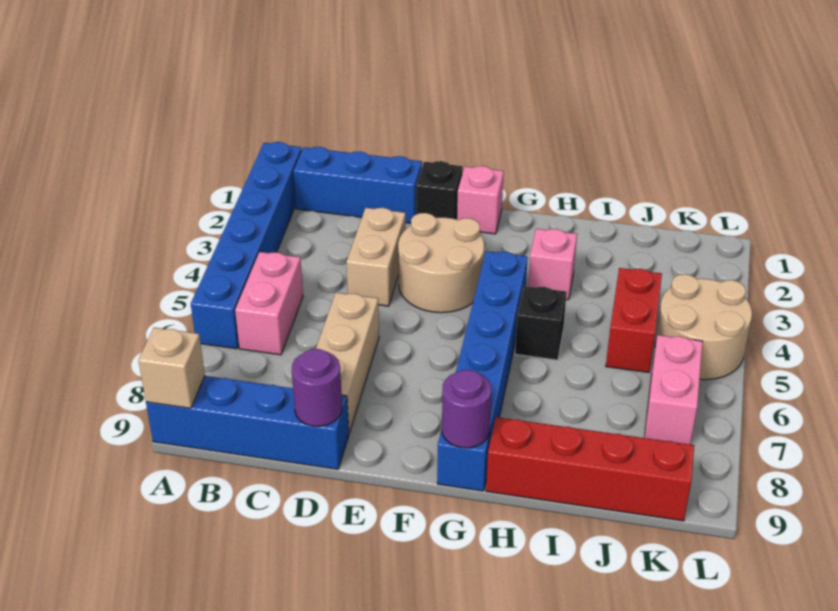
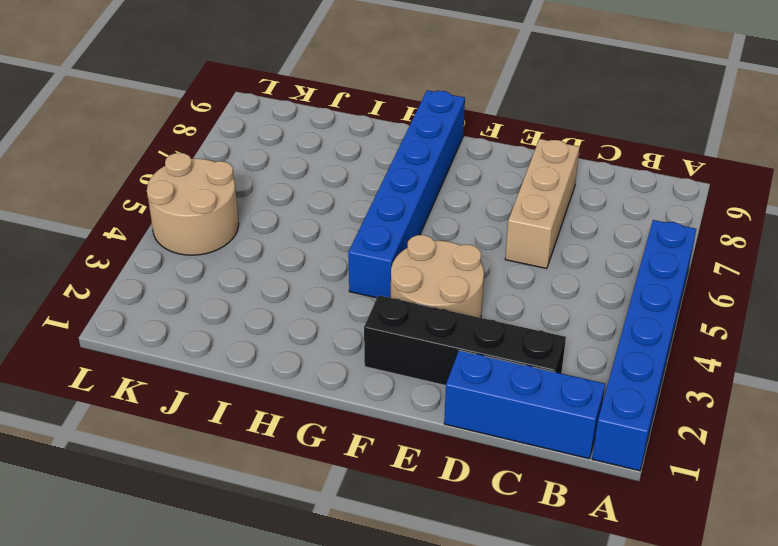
black 1x4 brick [364,295,566,386] -> none
none -> blue 1x4 brick [146,376,349,469]
none -> pink 1x2 brick [235,252,303,355]
none -> tan 1x2 brick [346,208,406,306]

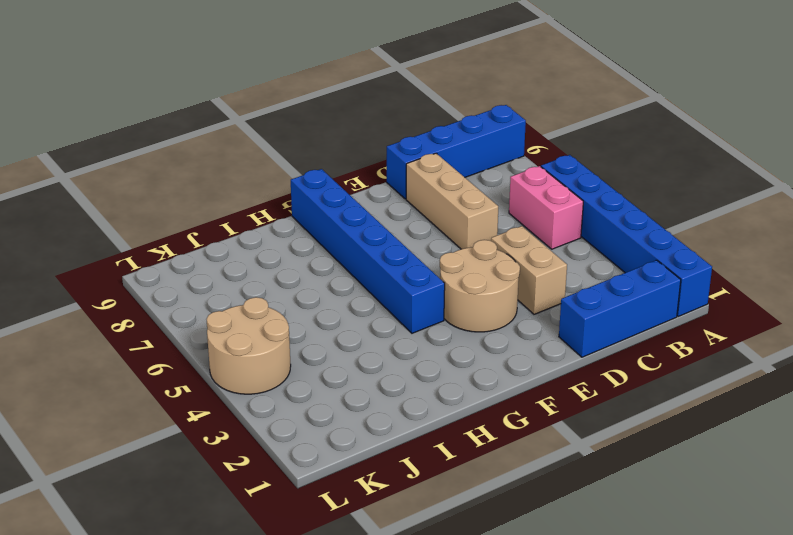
none -> black 1x1 brick [416,161,463,219]
none -> pink 1x1 brick [457,166,504,234]
none -> pink 1x1 brick [528,229,577,300]

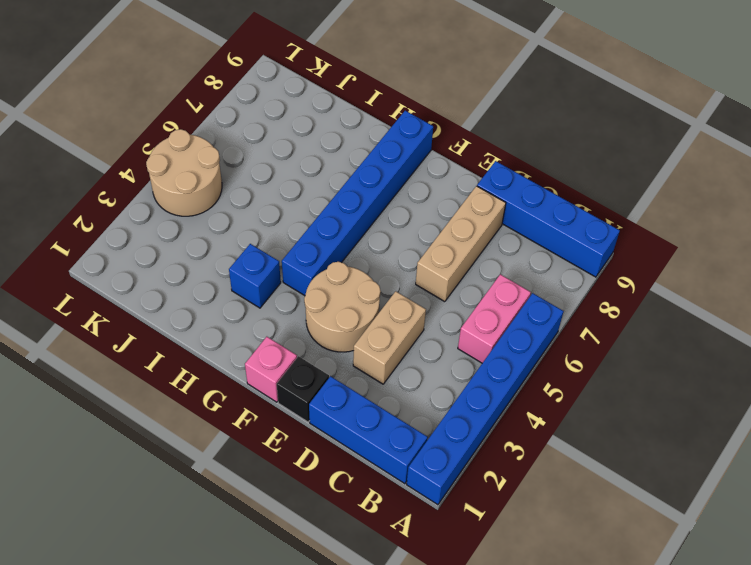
blue 1x1 brick [229,244,281,308] -> pink 1x1 brick [528,229,577,300]
none -> black 1x1 brick [515,286,567,360]
none -> red 1x4 brick [486,417,694,521]
none -> red 1x2 brick [606,268,662,372]

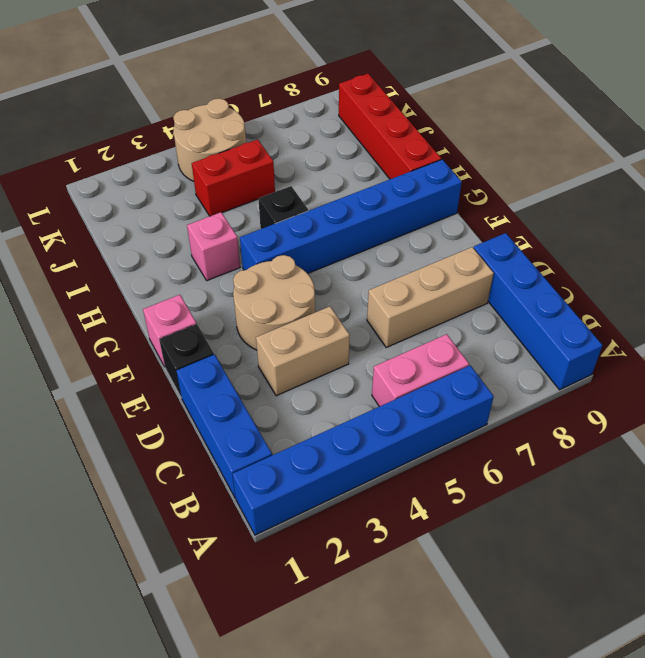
none -> pink 1x2 brick [644,335,703,445]
none -> tan 1x1 brick [138,328,205,408]
none -> purple 1x1 round brick [292,349,342,426]

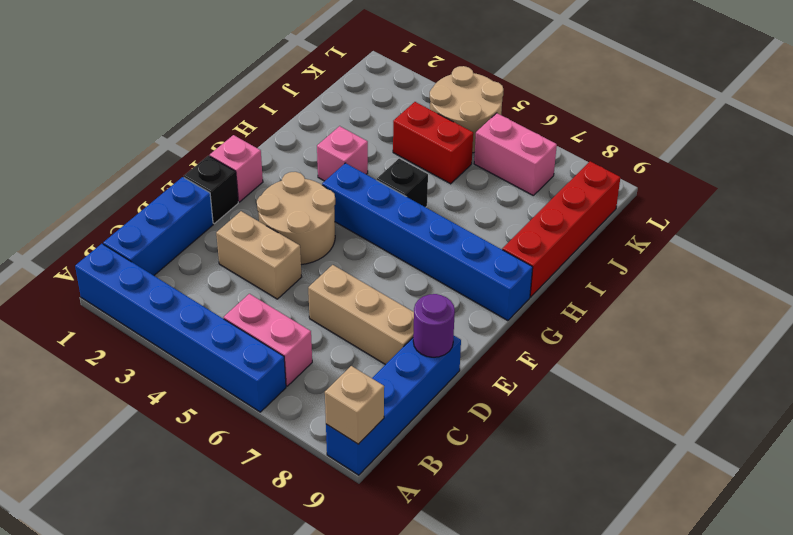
none -> purple 1x1 round brick [442,370,491,448]

